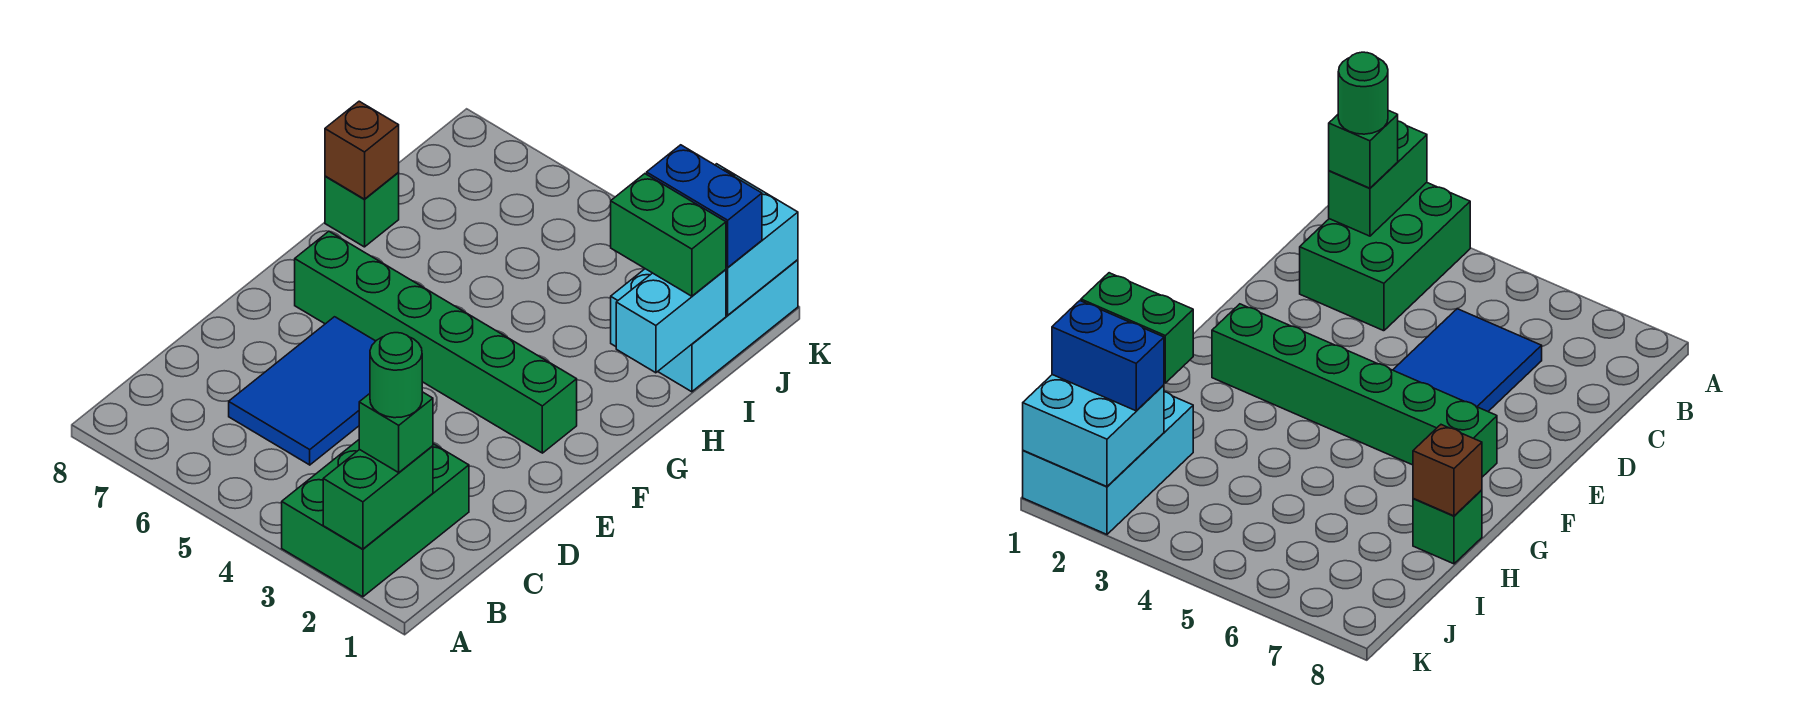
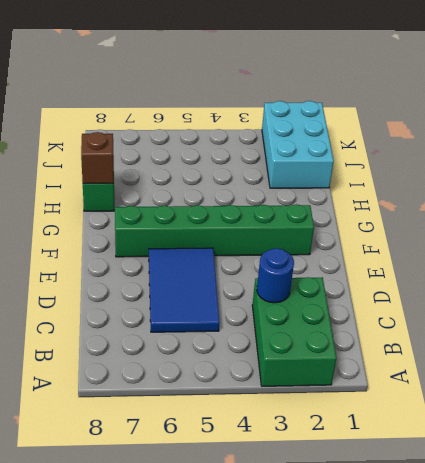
blue 1x1 round brick [257,248,294,303] -> none
none -> green 1x2 brick [323,446,433,549]
none -> cyan 1x2 brick [616,270,726,373]
none -> cyan 2x2 brick [716,164,798,315]

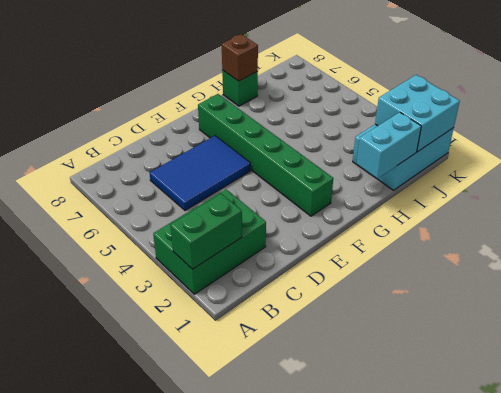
none -> green 1x1 brick [359,392,433,472]
none -> green 1x2 brick [611,174,726,296]
none -> blue 1x2 brick [647,145,762,268]

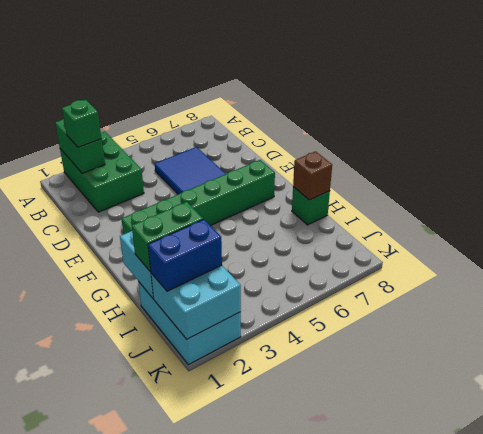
none -> green 1x1 round brick [370,333,422,418]

